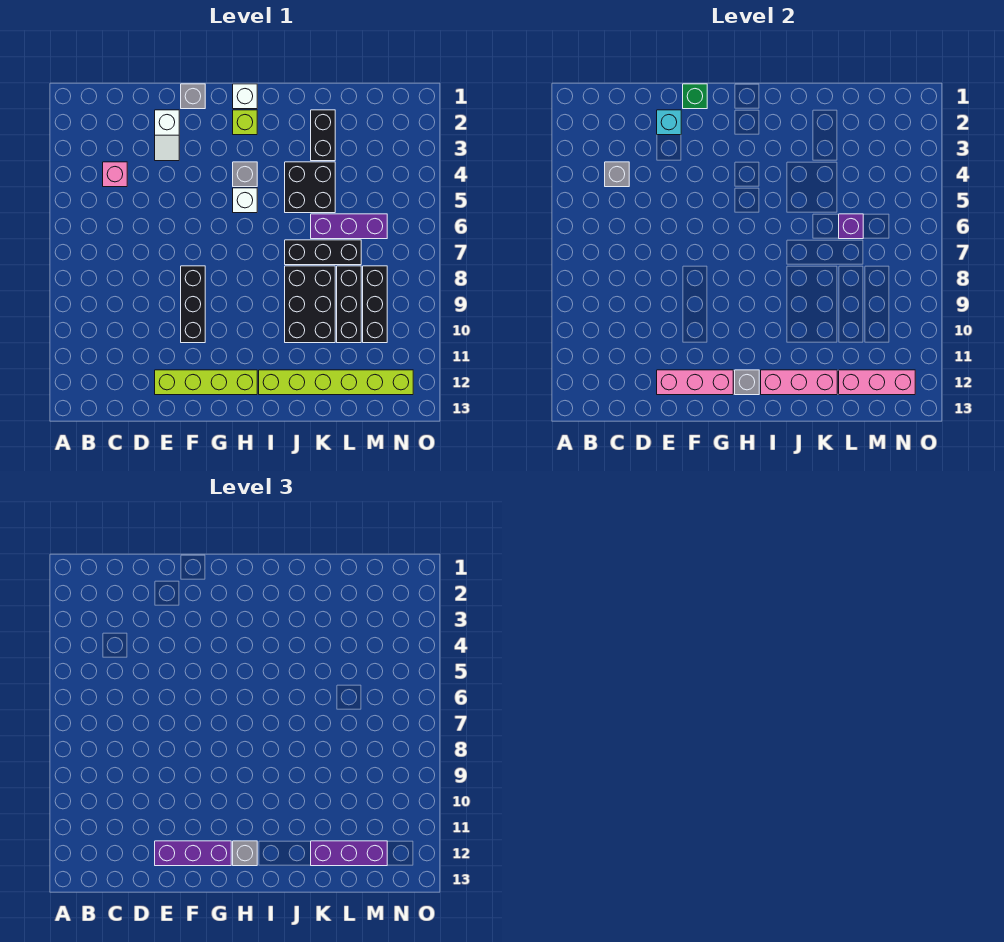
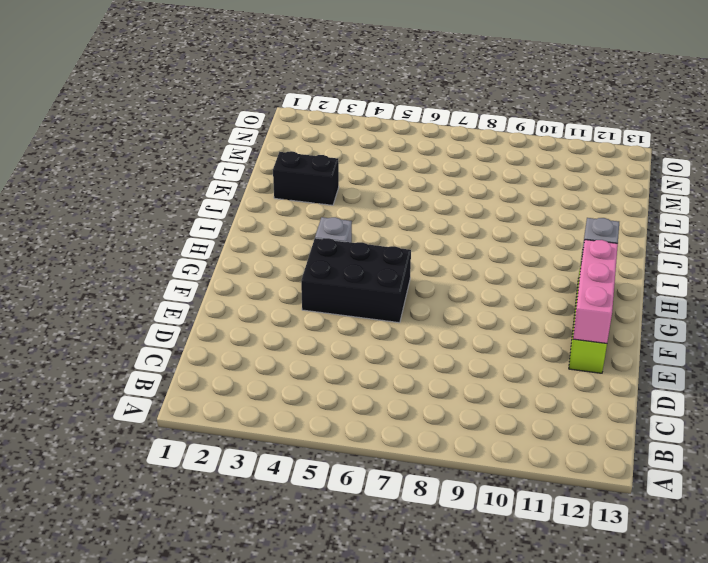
black 2x3 brick [301,238,411,323] -> black 2x3 brick moved to [285,266,335,343]
none -> pink 1x1 brick [103,162,127,187]
none -> white 1x2 slope [155,110,179,161]
none -> grey 1x1 brick [181,84,205,109]

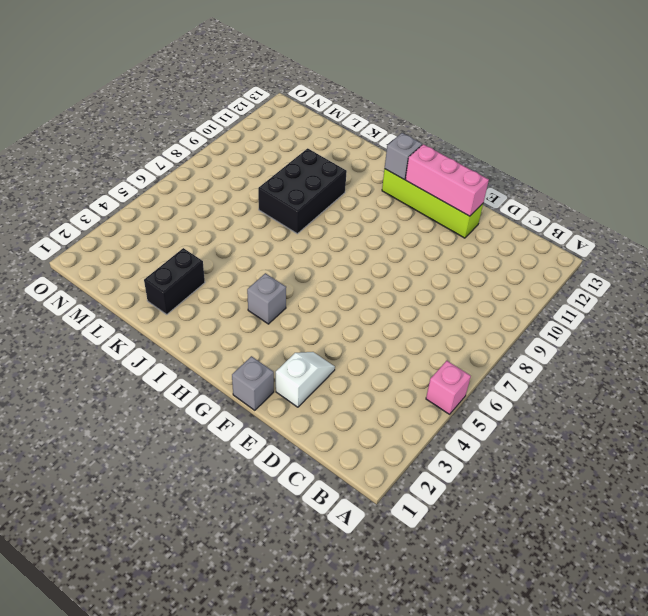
pink 1x1 brick [426,361,471,414] -> pink 1x1 brick moved to [103,162,127,187]
none -> black 1x3 brick [181,266,205,343]
none -> white 1x1 brick [233,84,257,109]
none -> lime 1x1 brick [233,110,257,135]

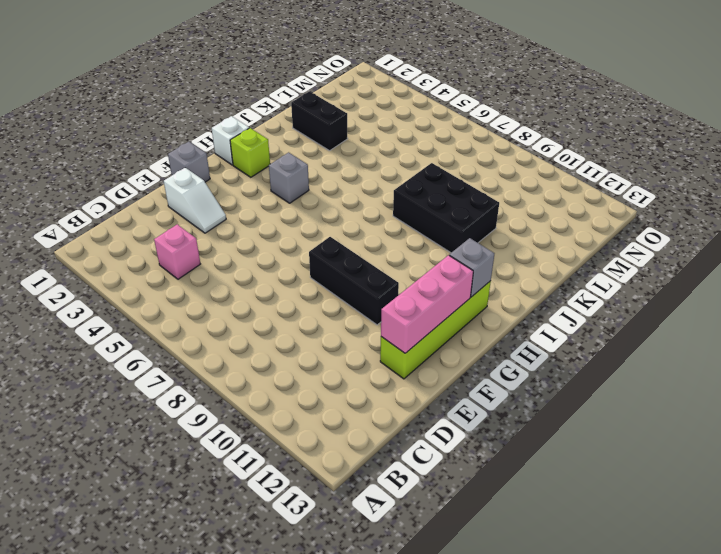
none -> white 1x1 brick [233,188,257,213]
none -> lime 1x6 brick [259,370,413,395]
none -> black 2x2 brick [285,162,335,213]

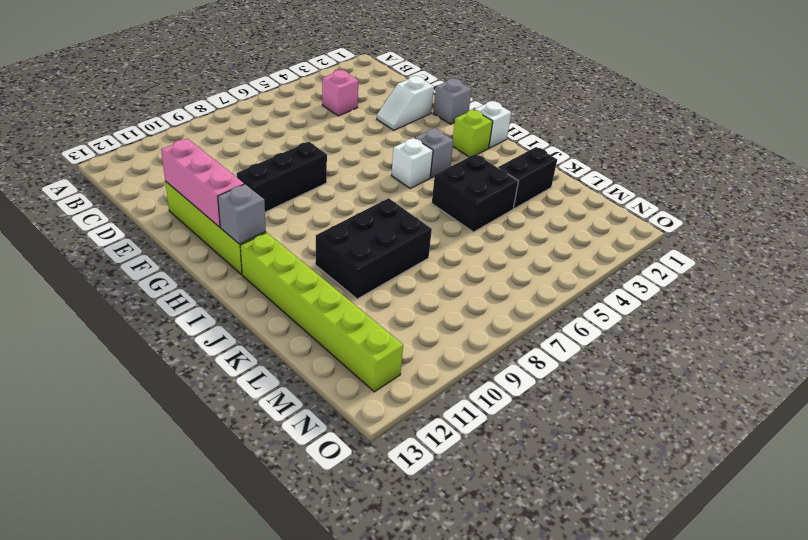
none -> black 1x3 brick [285,240,361,265]
none -> purple 1x3 brick [311,214,387,239]
none -> black 1x3 brick [337,266,361,343]

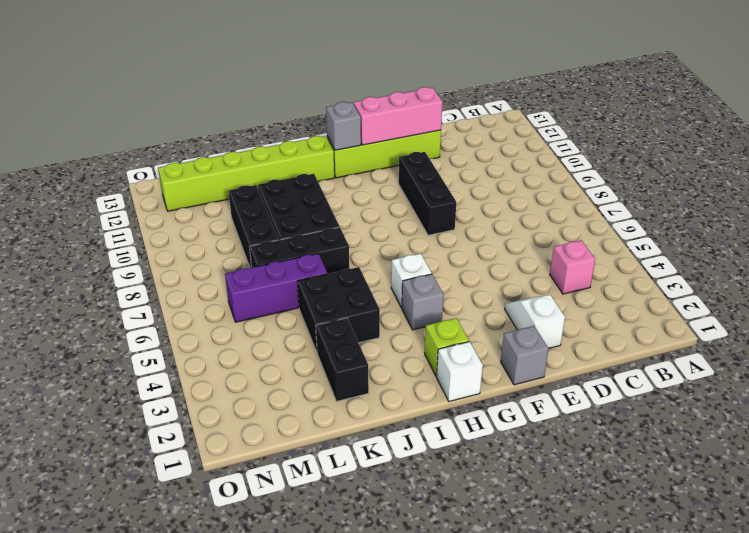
none -> black 1x3 brick [363,266,387,343]
none -> grey 1x1 brick [605,162,629,187]
none -> cyan 1x1 brick [657,110,681,135]

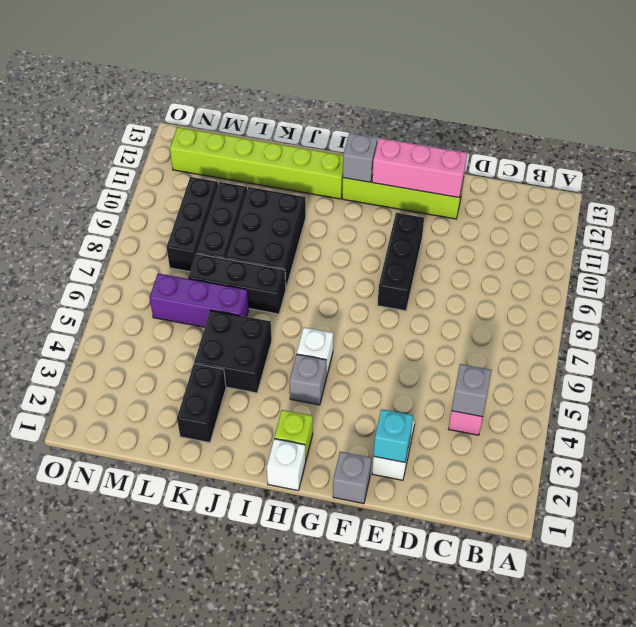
none -> green 1x1 brick [683,84,707,109]
none -> pink 1x3 brick [761,370,837,395]
none -> purple 1x1 brick [839,214,863,239]

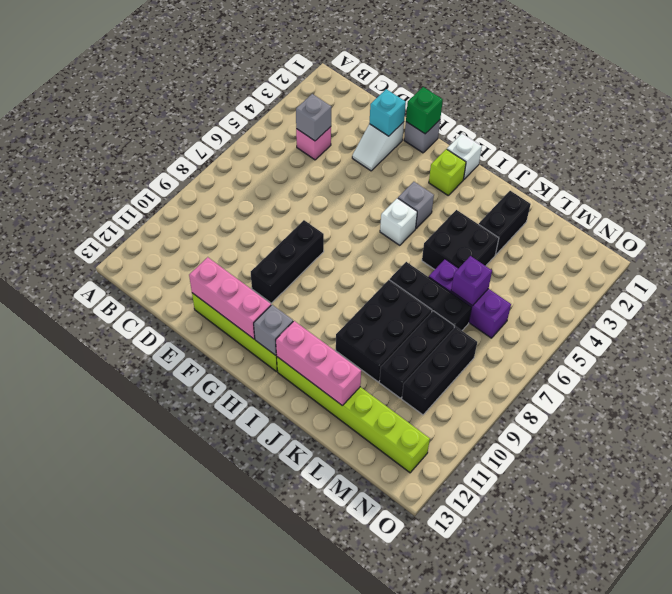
none -> pink 1x3 brick [839,370,915,395]
none -> purple 1x3 brick [155,841,231,866]
none -> grey 1x1 brick [233,841,257,866]

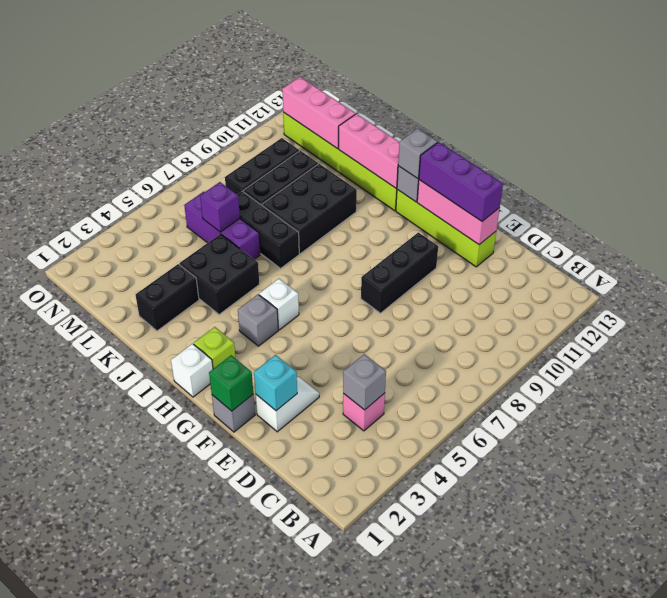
none -> purple 1x3 brick [311,841,387,866]

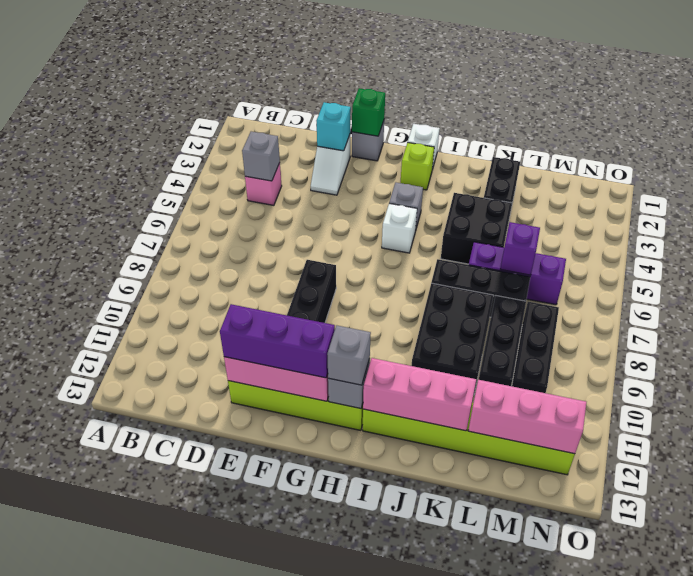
none -> purple 1x3 brick [311,841,387,866]

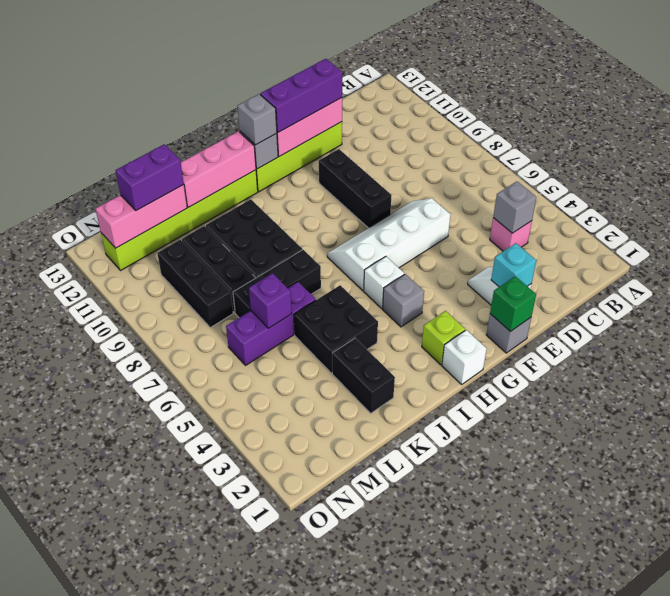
white 2x4 slope [327,198,451,291] -> none
purple 1x2 brick [115,144,184,211] -> purple 1x3 brick [311,841,387,866]

